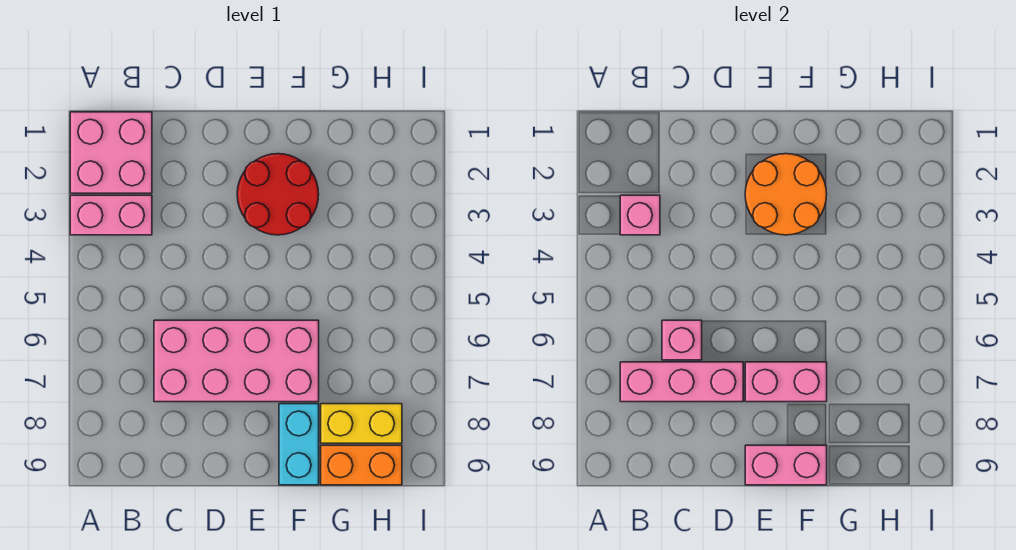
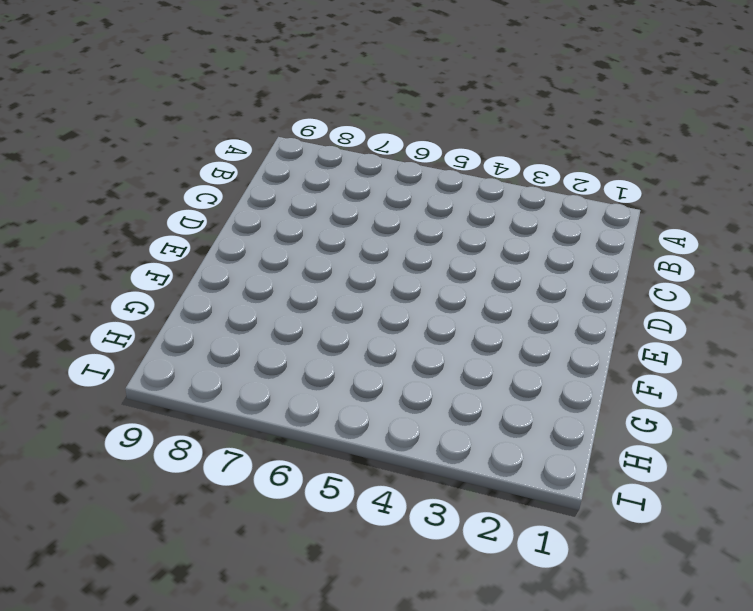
none -> pink 2x2 brick [70,112,152,193]
none -> pink 1x2 brick [70,195,152,235]
none -> pink 2x4 brick [154,320,319,402]

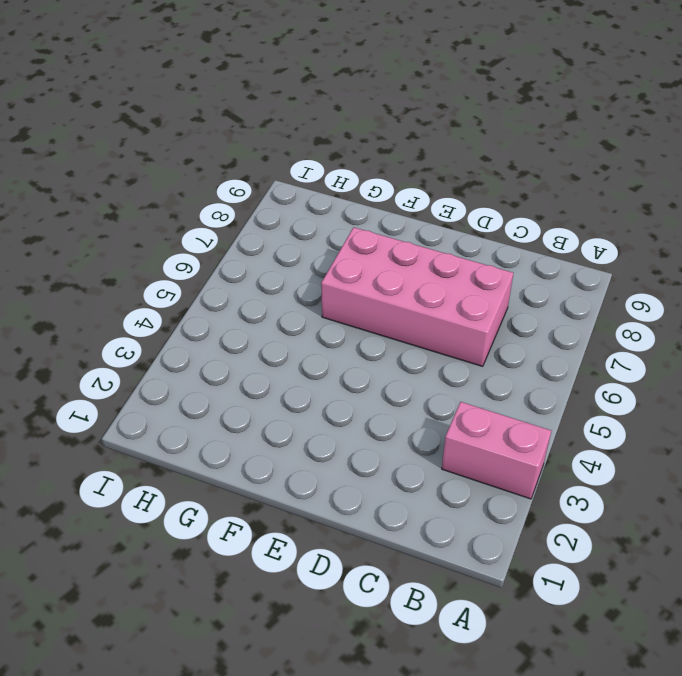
none -> pink 2x2 brick [70,112,152,193]
none -> red 2x2 round brick [237,154,319,235]
none -> cyan 1x2 brick [279,404,319,485]

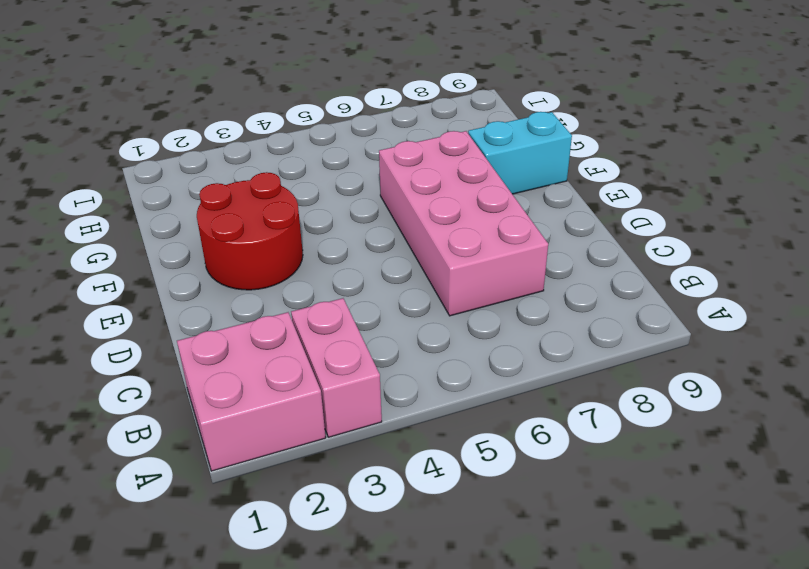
none -> yellow 1x2 brick [321,404,402,443]
none -> orange 1x2 brick [321,445,402,485]
none -> pink 1x1 brick [620,195,660,235]

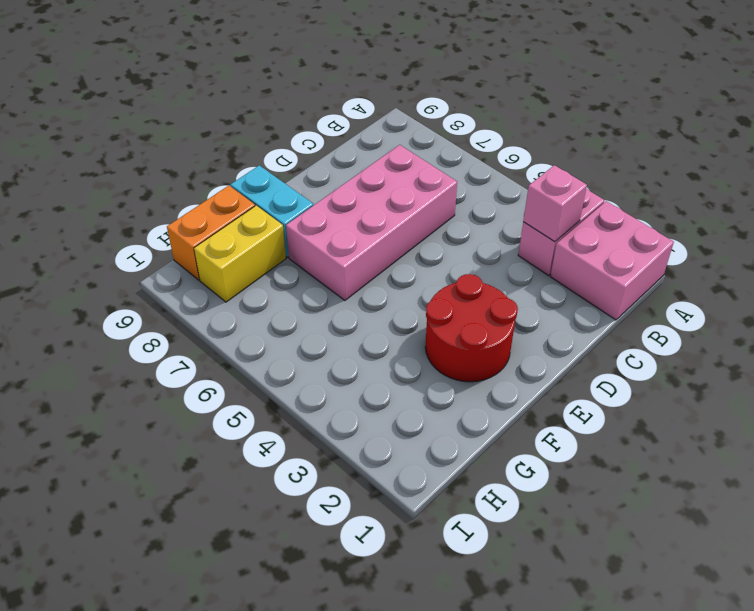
none -> pink 1x3 brick [620,362,743,402]
none -> pink 1x1 brick [662,320,702,360]
none -> orange 2x2 round brick [745,154,827,235]

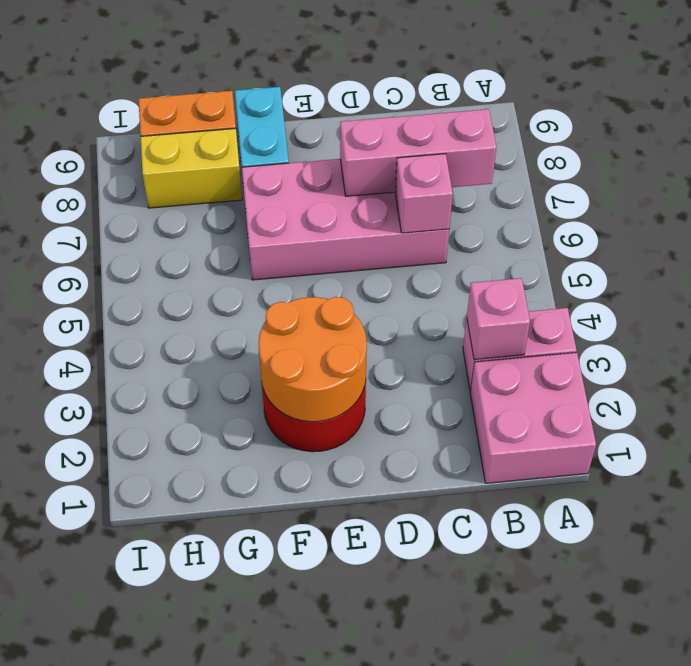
none -> pink 1x2 brick [745,362,827,402]
none -> pink 1x2 brick [745,445,827,485]

